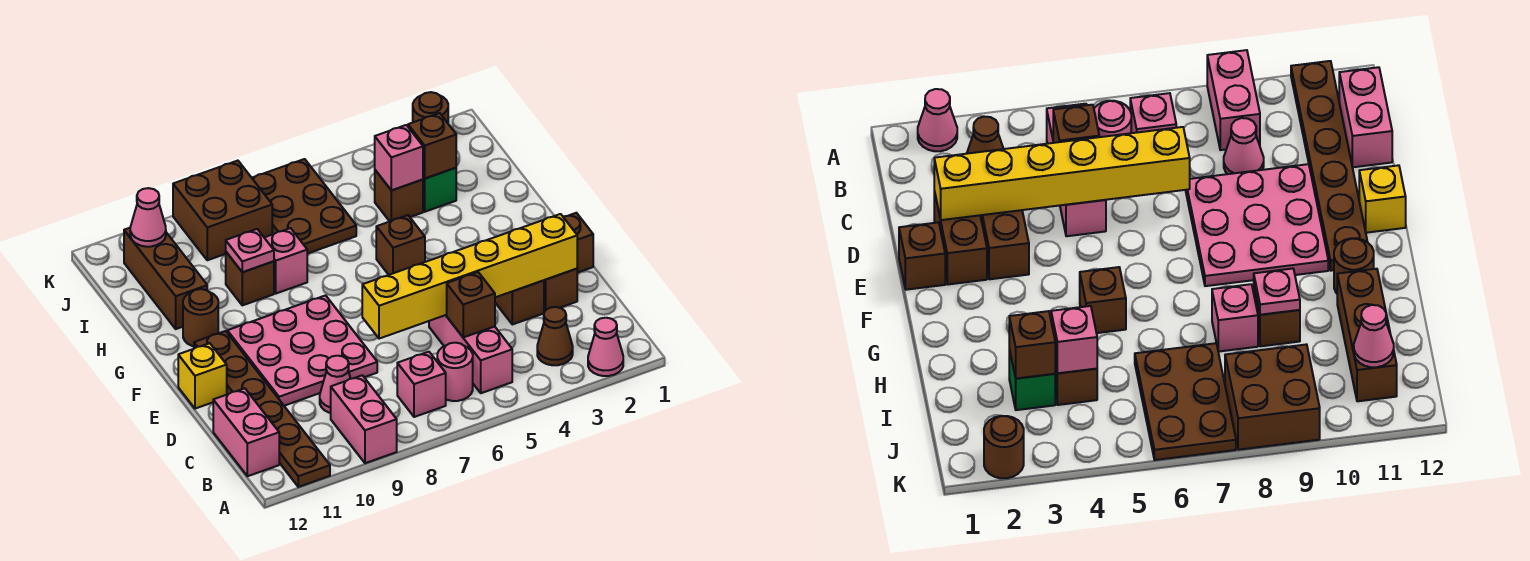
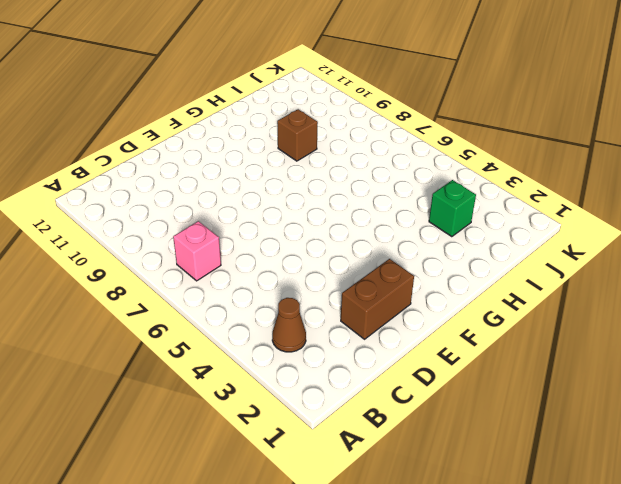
none -> pink 1x1 cone [588,318,623,376]
none -> pink 1x2 brick [331,375,397,463]
none -> brown 1x6 plate [194,331,330,487]
none -> pink 1x3 brick [429,315,512,393]

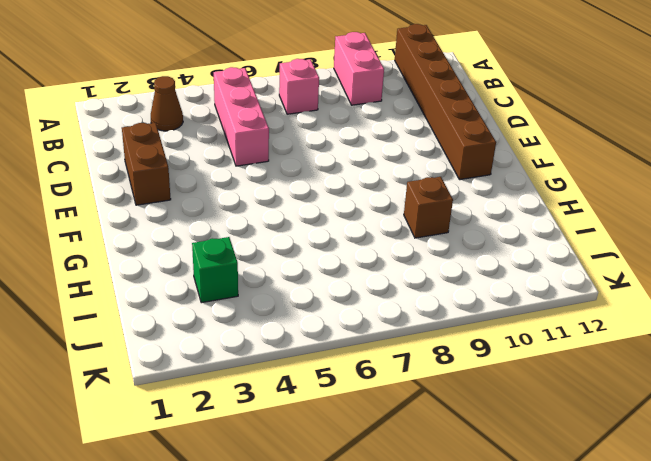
brown 1x6 brick [395,24,496,180] -> brown 1x6 plate [194,331,330,487]
none -> pink 1x1 cone [588,318,623,376]
none -> pink 1x1 round brick [437,343,473,401]
none -> pink 1x2 brick [213,388,279,476]
none -> pink 1x1 cone [320,356,351,413]

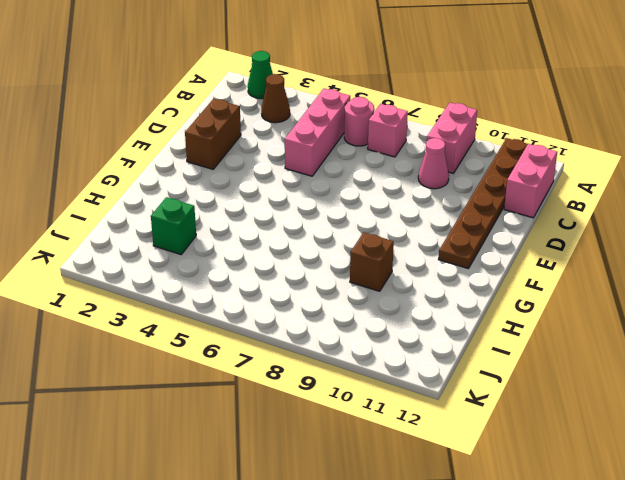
green 1x1 cone [248,51,273,99] -> pink 1x1 cone [588,318,623,376]
none -> brown 1x2 brick [495,280,544,324]
none -> pink 3x3 plate [227,295,377,406]
none -> brown 1x1 brick [564,213,593,273]
none -> yellow 1x1 brick [178,343,227,409]

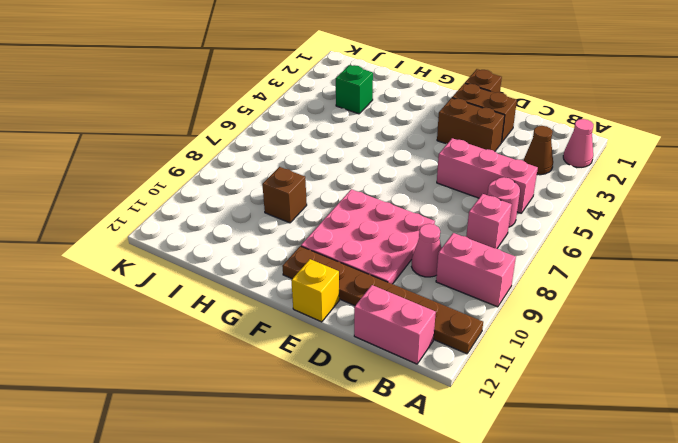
none -> brown 1x1 brick [376,215,425,275]
none -> brown 1x1 round brick [183,289,218,347]
none -> pink 1x1 brick [264,228,307,293]
none -> brown 1x3 brick [124,228,207,329]

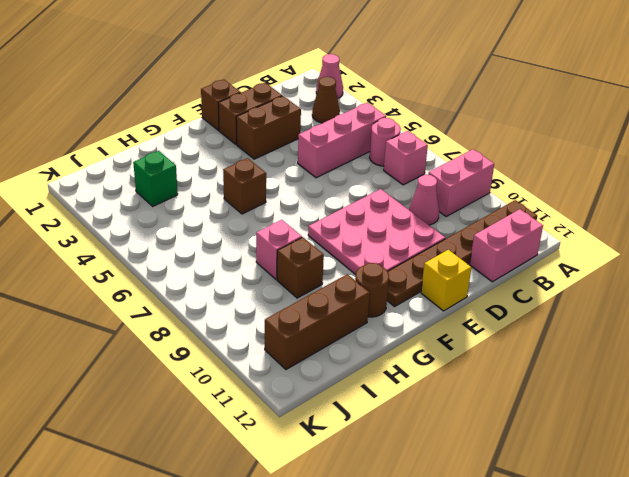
none -> brown 1x1 brick [375,170,423,221]
none -> brown 2x3 plate [252,159,356,254]
none -> brown 2x2 brick [173,161,272,260]
none -> brown 1x1 round brick [413,92,448,123]

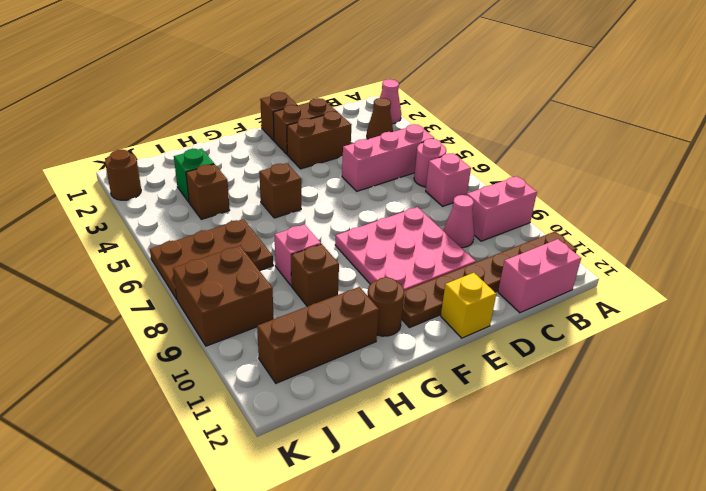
none -> brown 1x1 brick [447,272,495,337]
none -> yellow 1x6 brick [362,214,577,339]
none -> pink 1x1 plate [226,229,274,272]
none -> brown 1x1 brick [408,113,456,178]

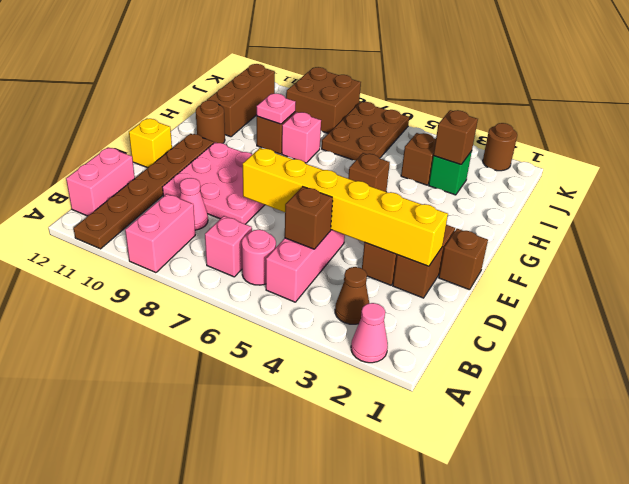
none -> pink 1x1 brick [375,125,423,190]
none -> pink 1x1 cone [130,188,166,247]

